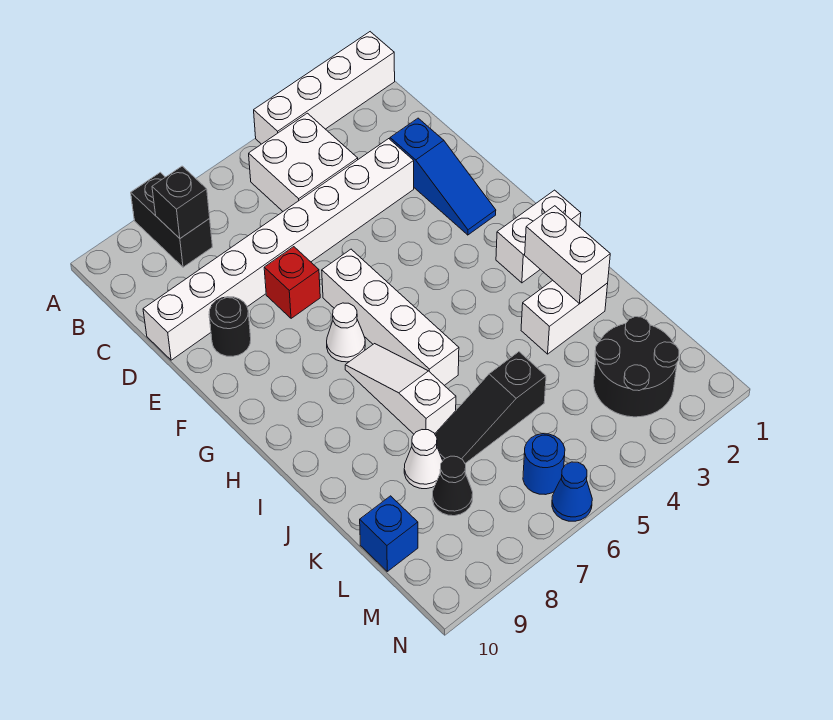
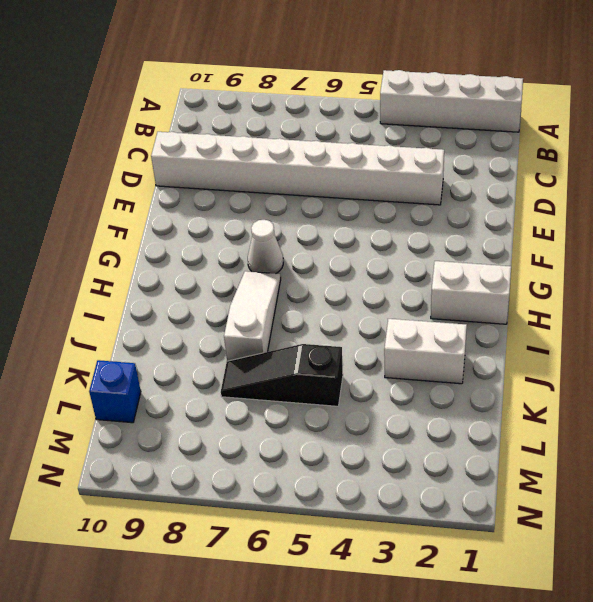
none -> black 1x2 brick [131,172,212,267]
none -> white 2x2 brick [249,113,358,211]
none -> blue 1x3 slope [390,118,496,235]

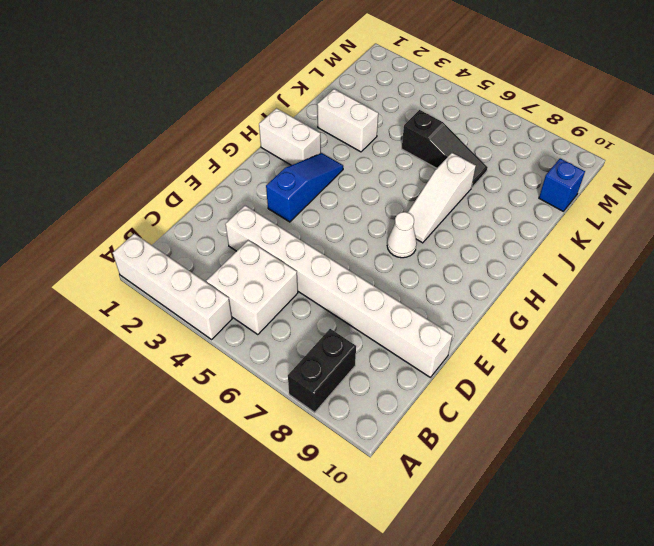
blue 1x3 slope [266,153,343,222] -> blue 1x3 slope moved to [390,118,496,235]
none -> red 1x1 brick [264,247,320,318]
none -> black 1x1 round brick [209,297,251,356]
none -> white 1x4 brick [322,249,459,385]

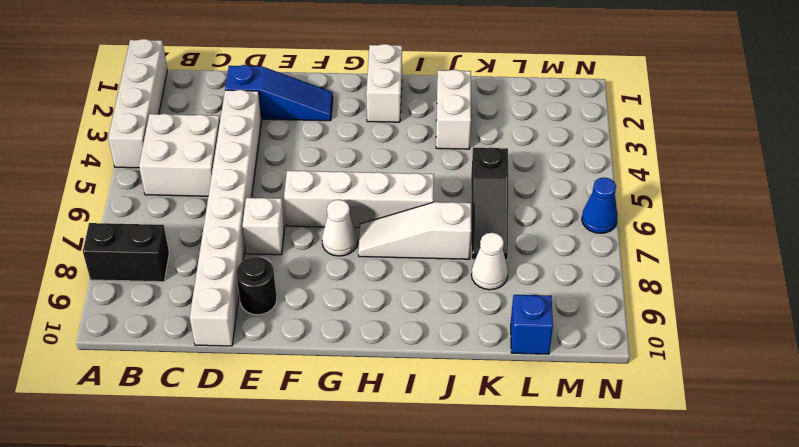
white 1x1 brick [242,198,285,255] -> red 1x1 brick [264,247,320,318]
none -> black 2x2 round brick [594,317,679,417]
none -> black 1x1 cone [432,456,473,516]
none -> blue 1x1 round brick [523,434,565,495]

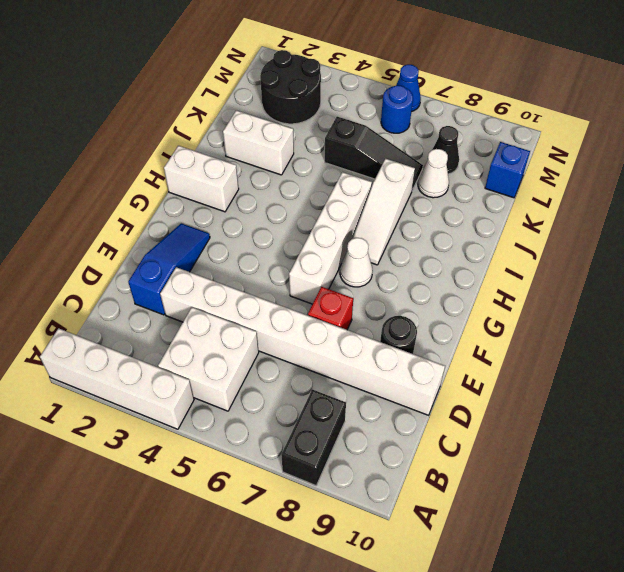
none -> black 1x1 brick [152,166,210,238]
none -> white 1x2 brick [525,206,610,303]

